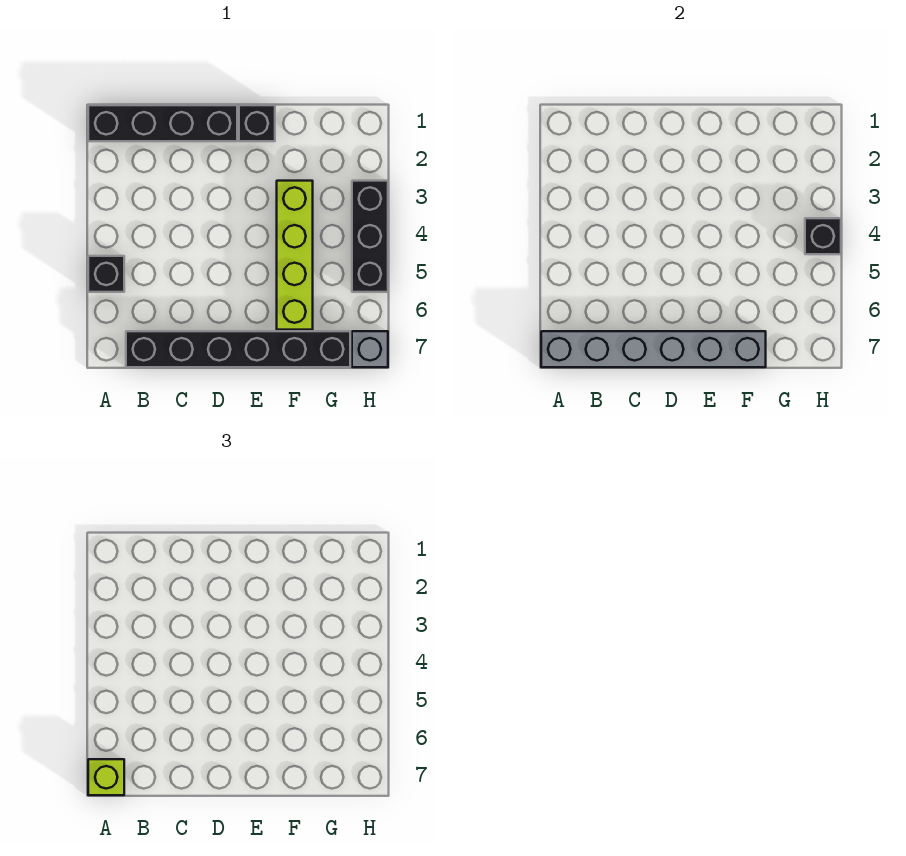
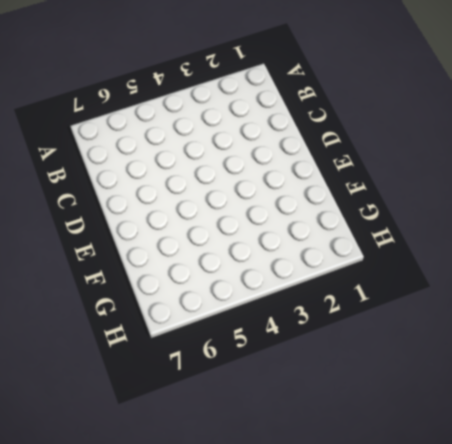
none -> black 1x4 brick [88,105,237,141]
none -> black 1x1 brick [88,256,124,292]

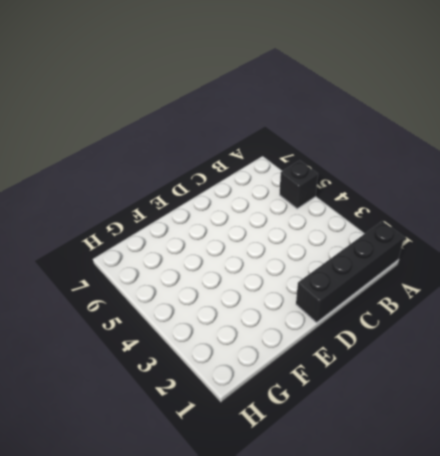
none -> black 1x6 brick [126,331,350,367]
none -> black 1x1 brick [239,105,275,141]

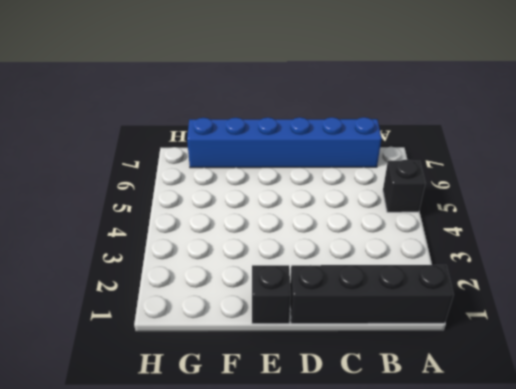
blue 1x6 brick [187,117,382,168] -> black 1x6 brick [126,331,350,367]
none -> lime 1x4 brick [277,181,313,330]
none -> black 1x3 brick [352,181,388,292]

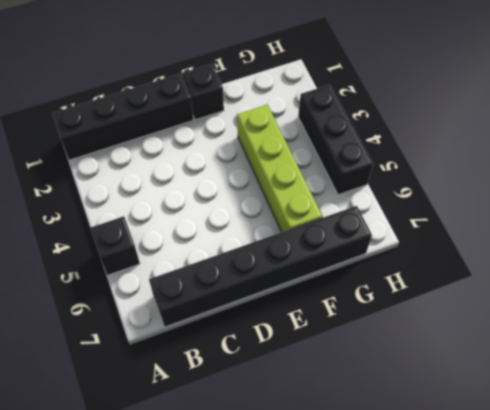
none -> grey 1x1 brick [352,331,388,367]
none -> grey 1x6 brick [541,331,766,367]

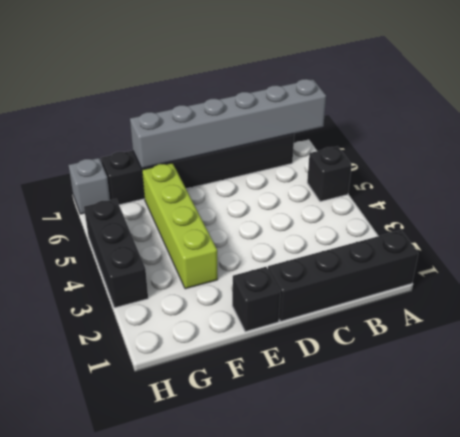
none -> black 1x1 brick [805,218,841,254]
none -> lime 1x1 brick [88,759,124,795]

